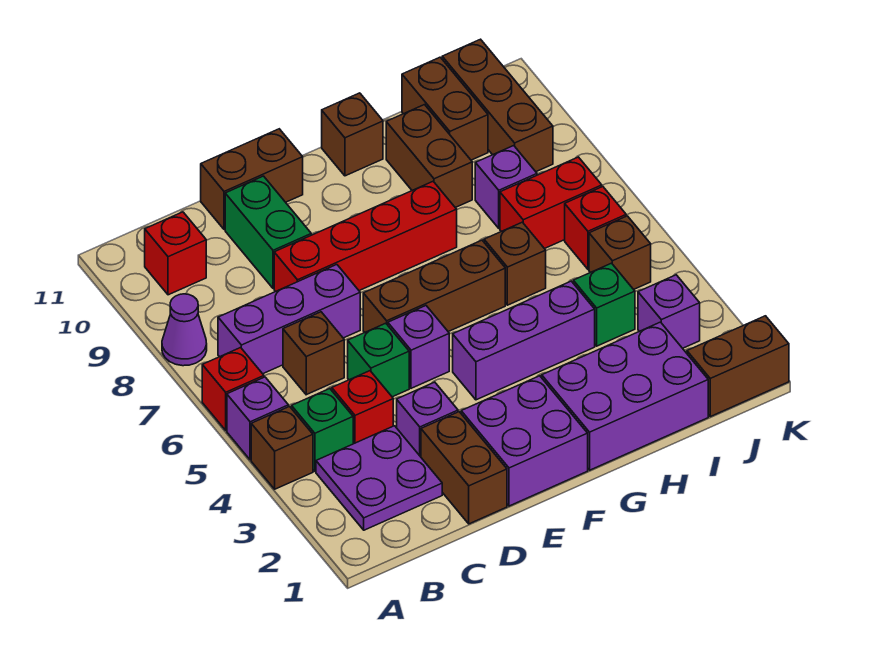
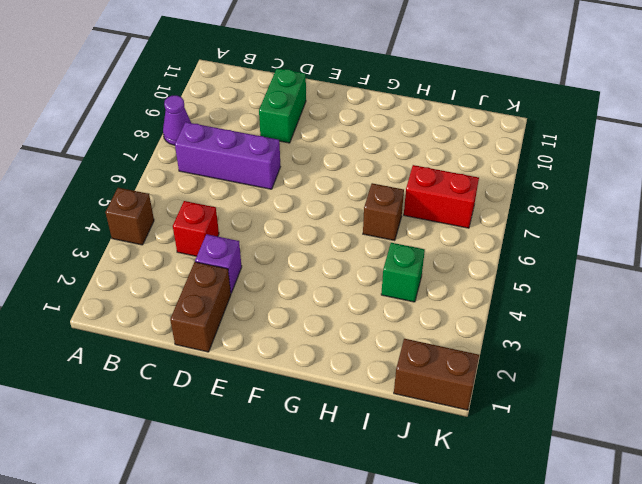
none -> purple 1x1 brick [227,377,288,460]
none -> red 1x1 brick [202,348,264,430]
none -> purple 2x2 plate [316,426,442,530]
none -> green 1x1 brick [292,389,353,471]

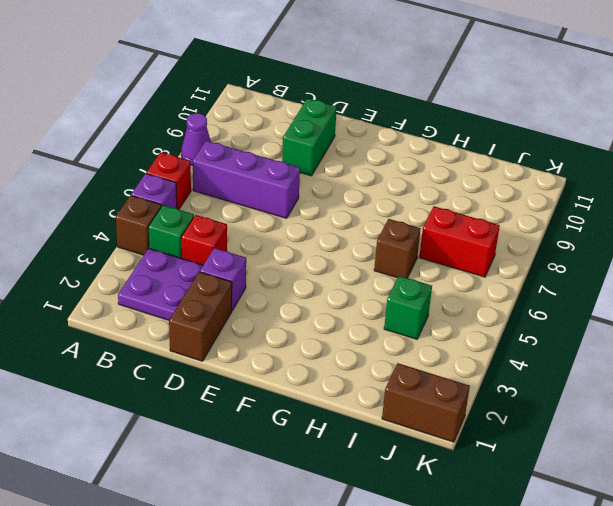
none -> red 1x1 brick [145,212,206,295]
none -> brown 1x1 brick [283,312,344,395]
none -> green 1x1 brick [348,323,409,397]
none -> red 1x4 brick [274,182,457,292]

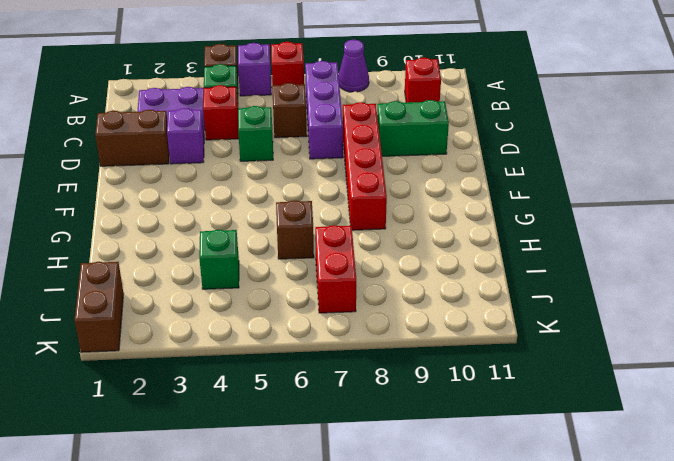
none -> brown 1x2 brick [201,129,303,230]
none -> purple 2x2 brick [461,376,588,506]
none -> purple 1x1 brick [388,306,449,388]
none -> brown 1x3 brick [363,240,505,332]

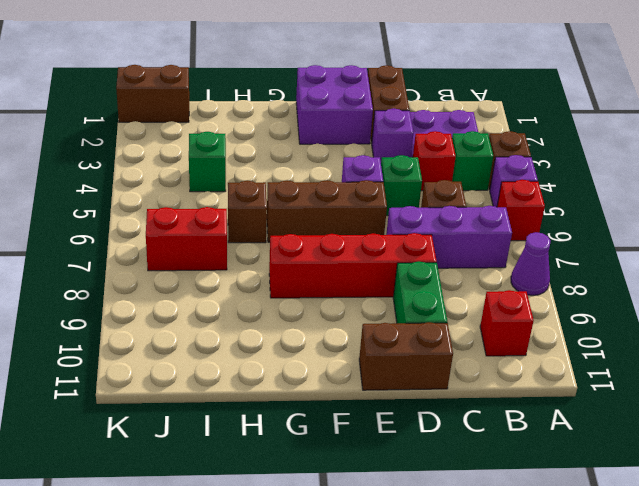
none -> purple 1x3 brick [453,281,595,400]
none -> purple 2x3 brick [542,322,708,470]
none -> brown 1x1 brick [322,93,383,176]
none -> brown 1x2 brick [386,105,472,208]

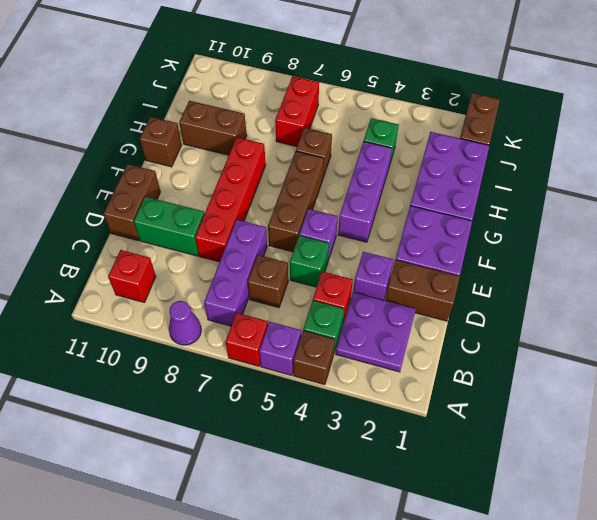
none -> purple 1x1 brick [475,146,537,228]
none -> brown 1x2 brick [402,57,488,160]
none -> purple 1x1 brick [638,275,700,348]
none -> brown 1x1 brick [589,216,651,289]

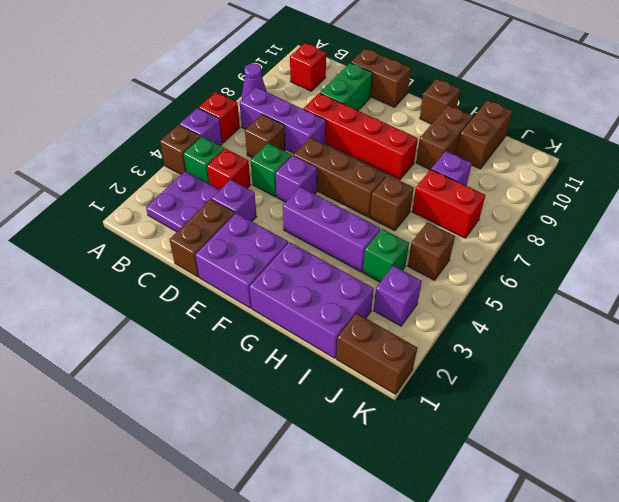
none -> red 1x1 brick [565,187,626,269]
none -> brown 1x3 brick [442,39,553,172]

